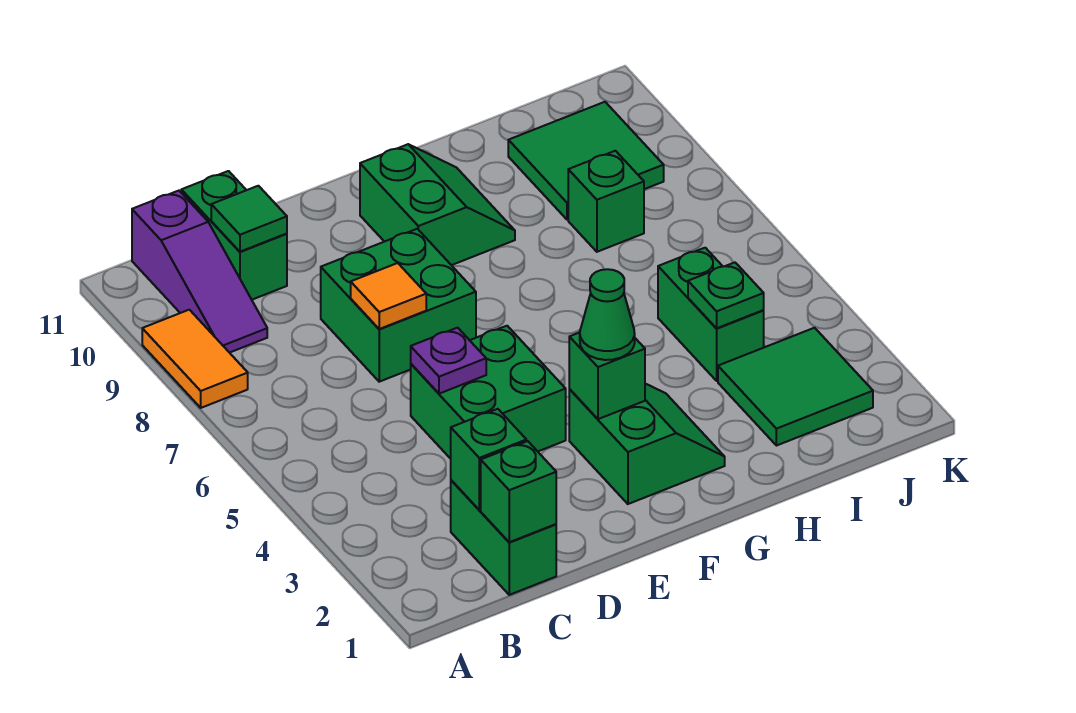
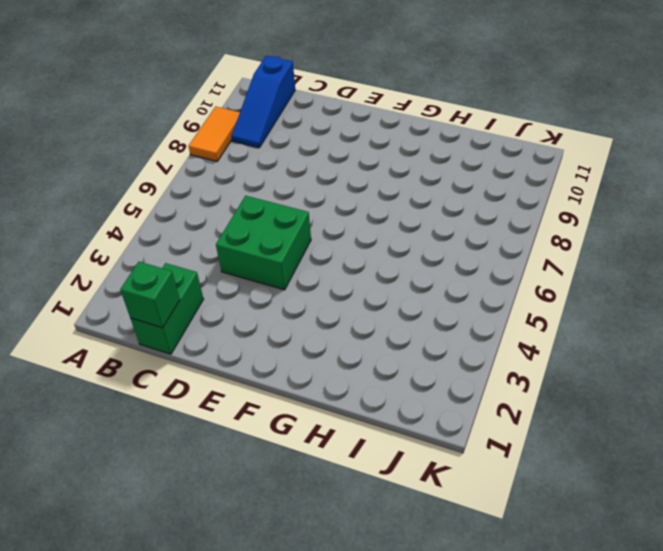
blue 1x3 slope [232,56,295,148] -> purple 1x3 slope [132,191,267,353]
none -> green 1x2 brick [181,171,287,300]
none -> green 2x2 brick [321,229,476,382]
none -> green 2x2 slope [569,384,725,504]

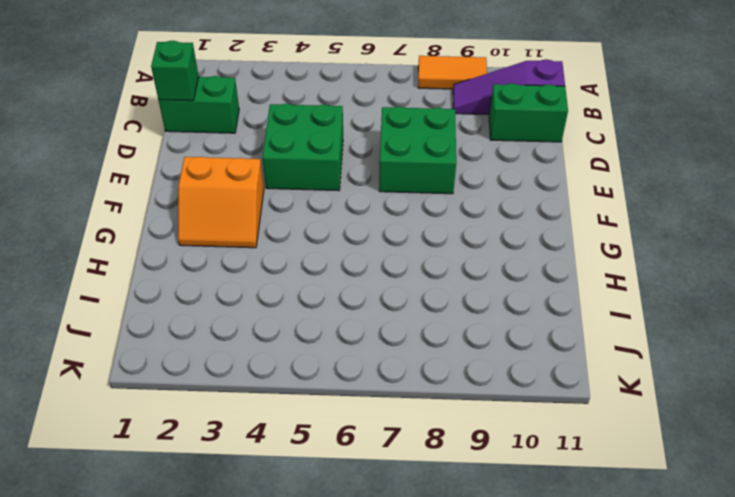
orange 2x2 slope [178,157,264,248] -> green 2x2 slope [569,384,725,504]
none -> green 2x2 slope [360,144,515,265]
none -> green 2x2 tile [718,328,873,446]
none -> green 1x2 brick [658,248,764,381]

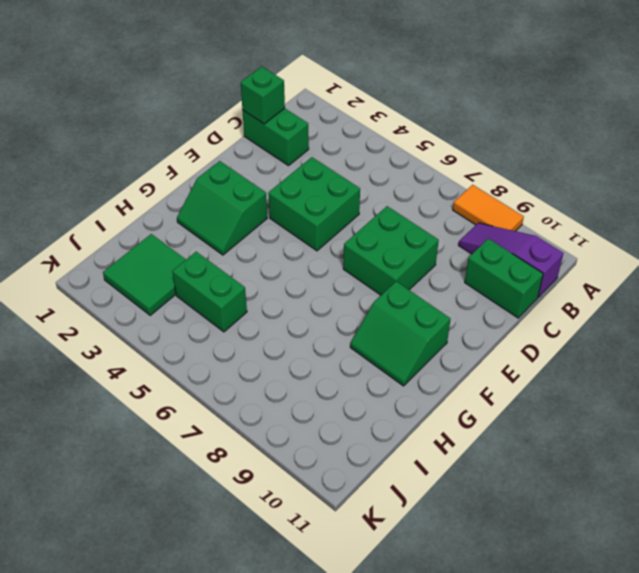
none -> green 1x1 brick [568,151,644,252]
none -> green 2x2 tile [508,102,664,220]
none -> green 1x1 brick [451,409,526,510]

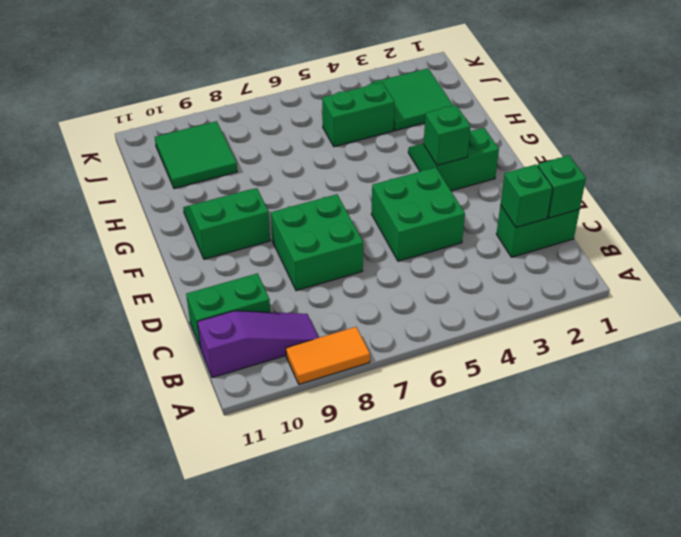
none -> green 1x1 brick [568,151,644,252]
none -> green 1x1 tile [211,186,287,252]
none -> purple 1x1 plate [411,328,486,394]

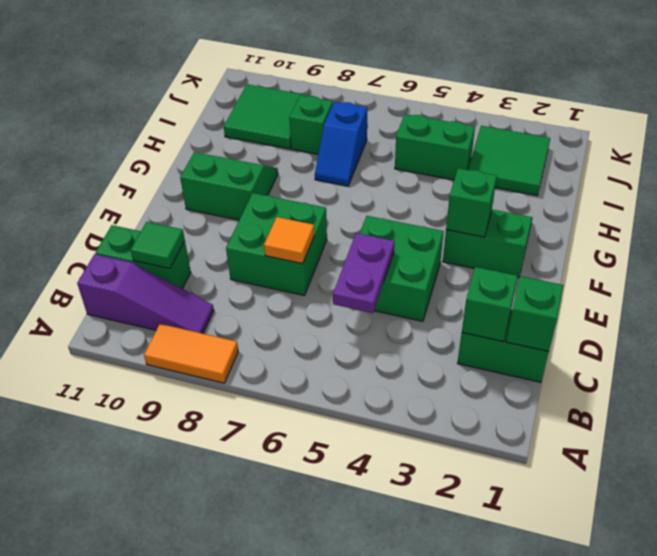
purple 1x2 plate [333,233,395,313] -> purple 1x1 plate [411,328,486,394]
blue 1x2 slope [315,102,367,186] -> none
none -> green 1x1 plate [688,262,764,328]
none -> green 1x1 cone [580,269,635,360]

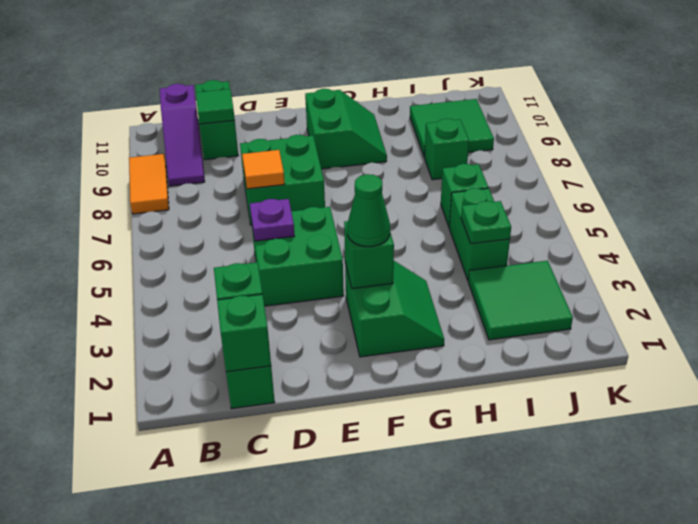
green 1x1 brick [441,164,488,226] -> none

